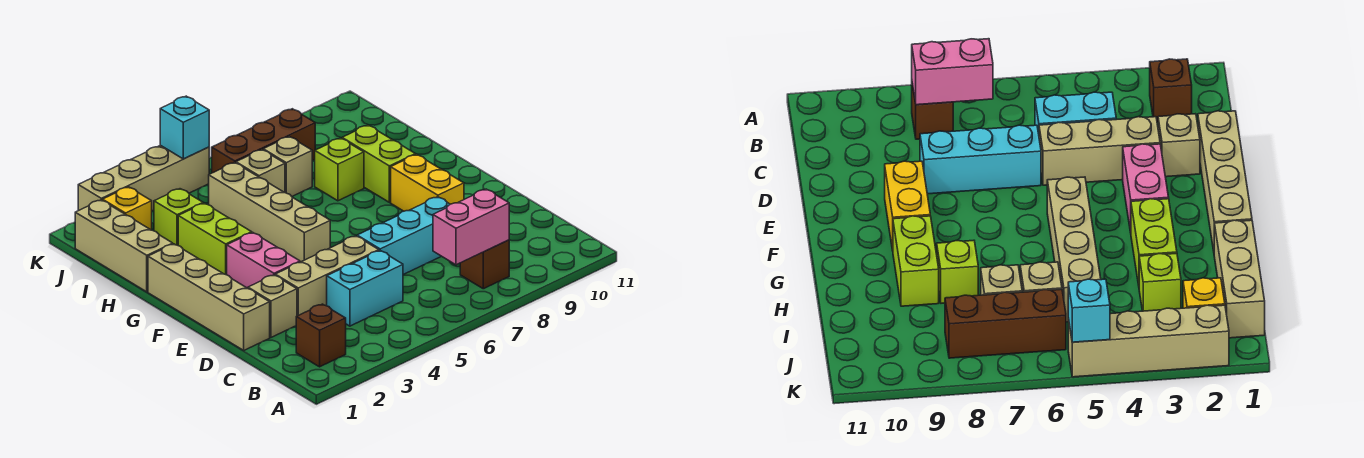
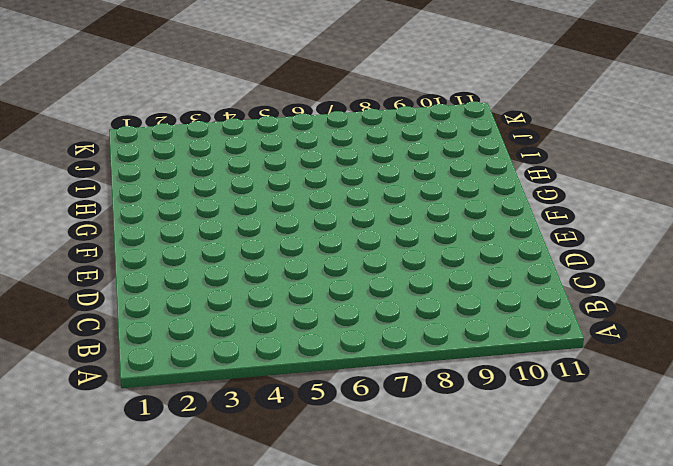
none -> brown 1x1 brick [296,304,346,367]
none -> brown 1x1 brick [460,240,509,289]
none -> cyan 1x2 brick [327,251,403,326]

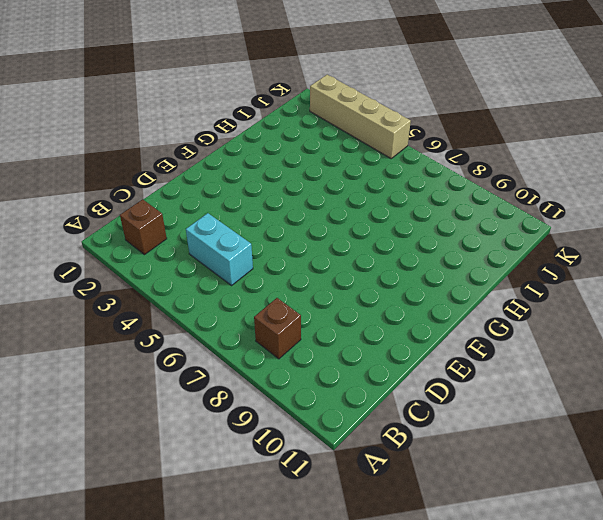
none -> tan 1x4 brick [148,244,270,350]
none -> tan 1x1 brick [248,275,297,337]
none -> tan 1x3 brick [275,236,379,316]

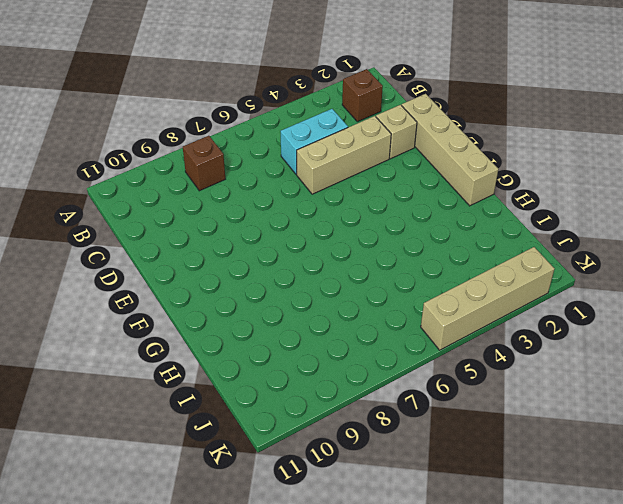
none -> cyan 1x3 brick [357,197,450,275]
none -> pink 1x2 brick [227,233,300,288]
none -> yellow 1x2 brick [391,154,464,211]

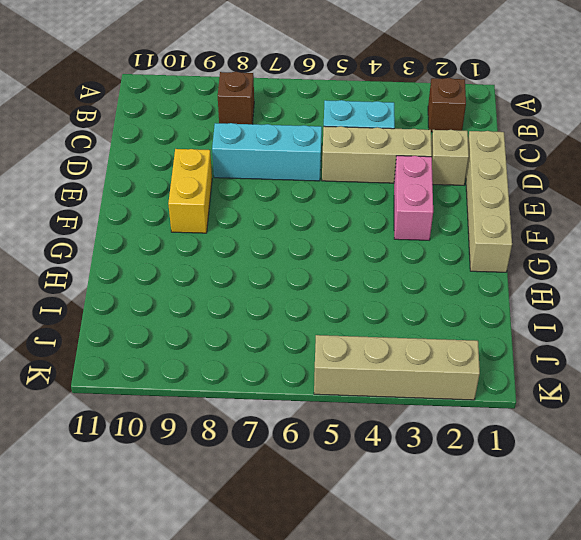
none -> tan 1x4 brick [209,163,330,262]
none -> lime 1x2 brick [178,203,252,275]
none -> lime 1x2 brick [342,125,415,202]

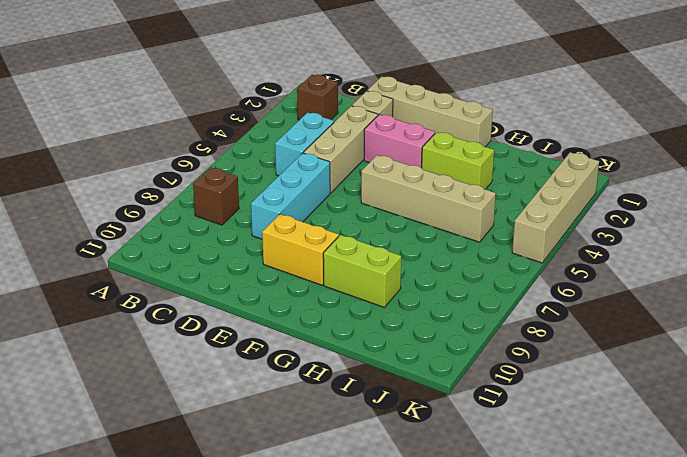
none -> tan 1x3 brick [75,200,173,292]
none -> lime 1x1 brick [315,138,364,201]
none -> lime 1x1 brick [154,189,203,245]

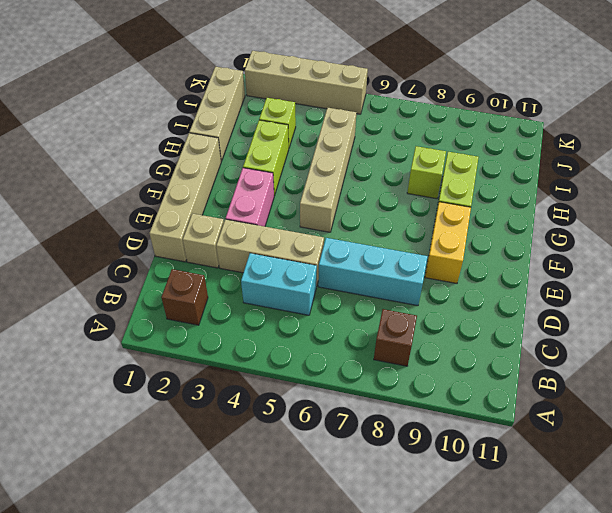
none -> tan 1x1 brick [236,150,285,193]
none -> tan 1x1 brick [263,137,312,196]
none -> yellow 1x1 brick [103,187,152,230]

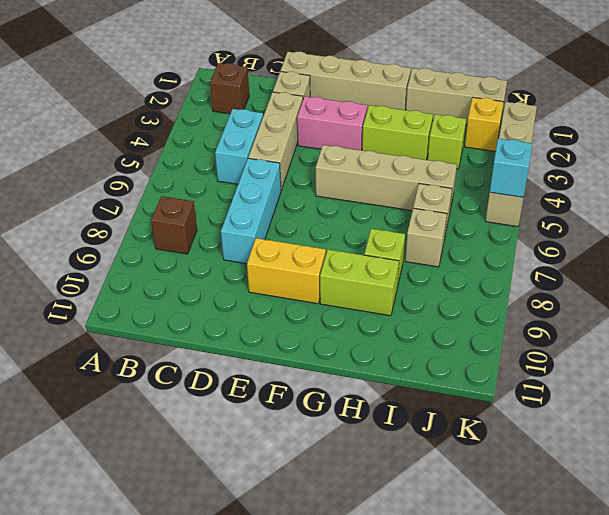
none -> brown 1x3 brick [212,109,315,173]
none -> pink 1x2 brick [433,189,509,265]

